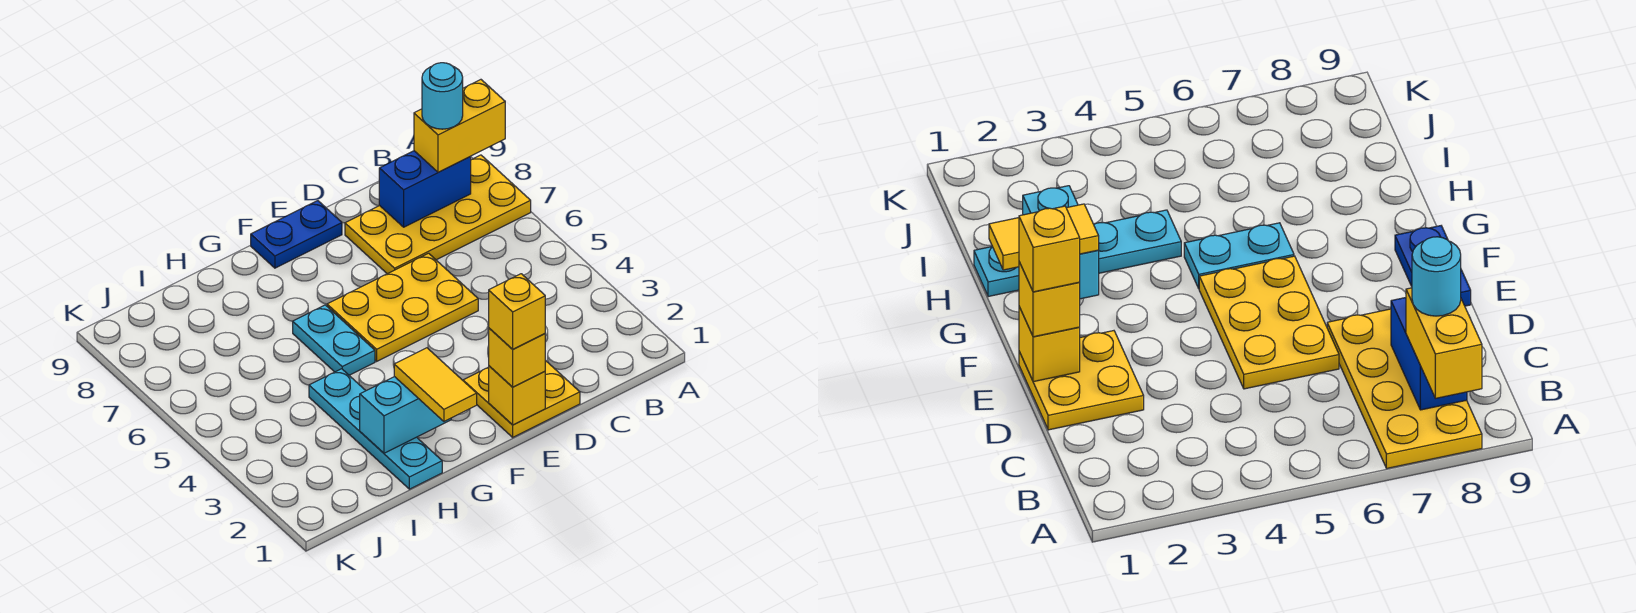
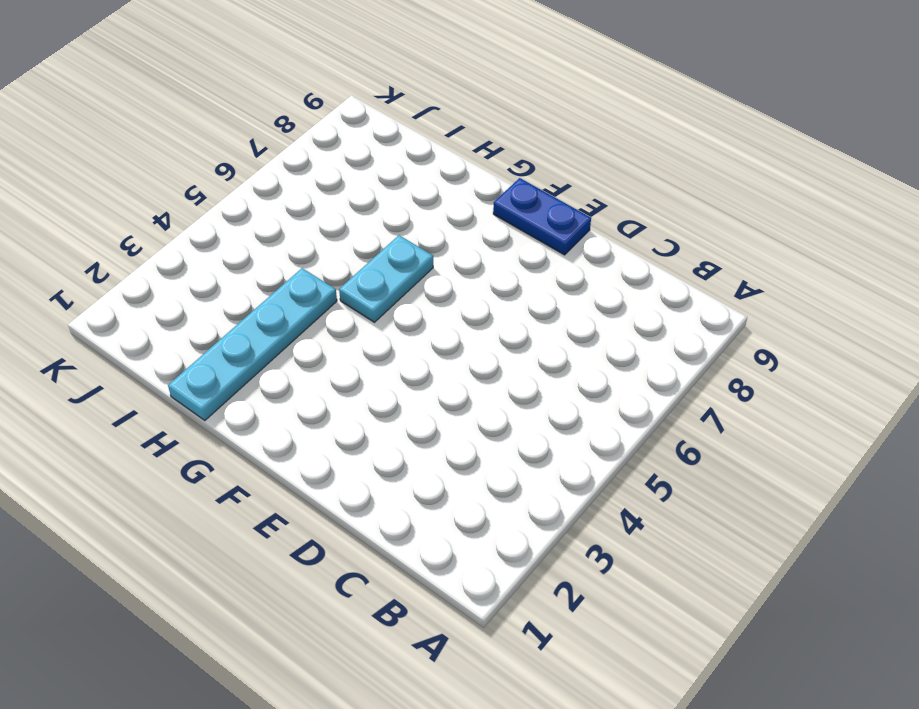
none -> yellow 2x4 plate [345,155,531,274]
none -> yellow 2x2 plate [463,360,580,437]
none -> yellow 2x3 plate [327,253,478,361]

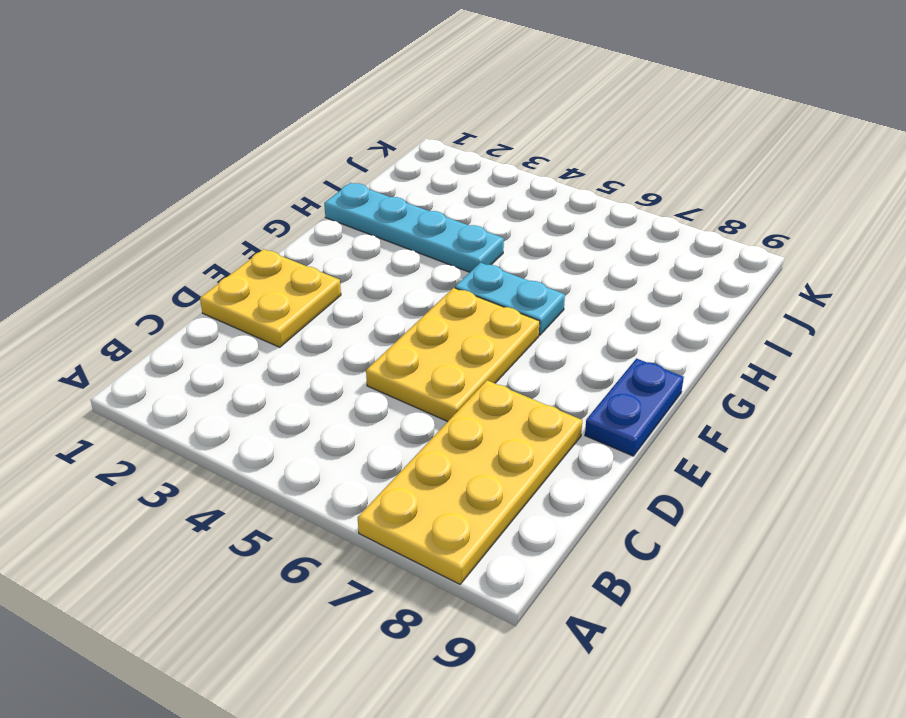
none -> blue 1x2 brick [379,151,471,227]
none -> yellow 1x1 brick [489,366,545,425]
none -> cyan 1x2 brick [360,377,451,453]

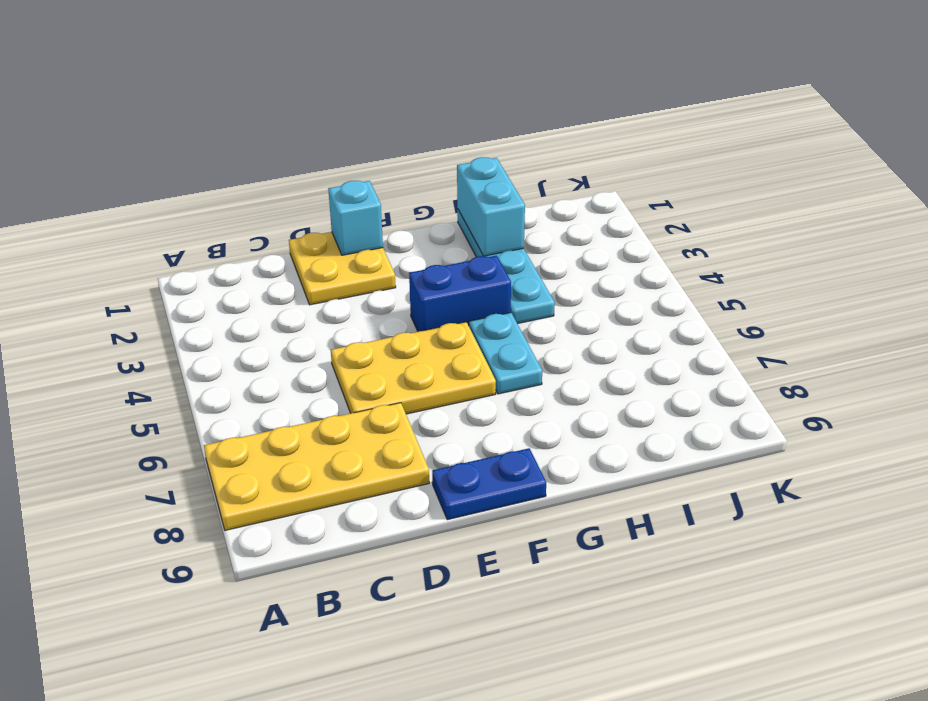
cyan 1x1 brick [328,181,383,255] -> yellow 1x1 brick [489,366,545,425]
blue 1x2 brick [409,256,511,332] -> blue 1x2 brick moved to [379,151,471,227]
cyan 1x2 brick [457,157,525,256] -> cyan 1x2 brick turned to [360,377,451,453]
none -> yellow 1x2 brick [414,80,505,172]
none -> yellow 1x1 brick [489,328,545,387]
none -> yellow 1x2 tile [394,348,477,421]

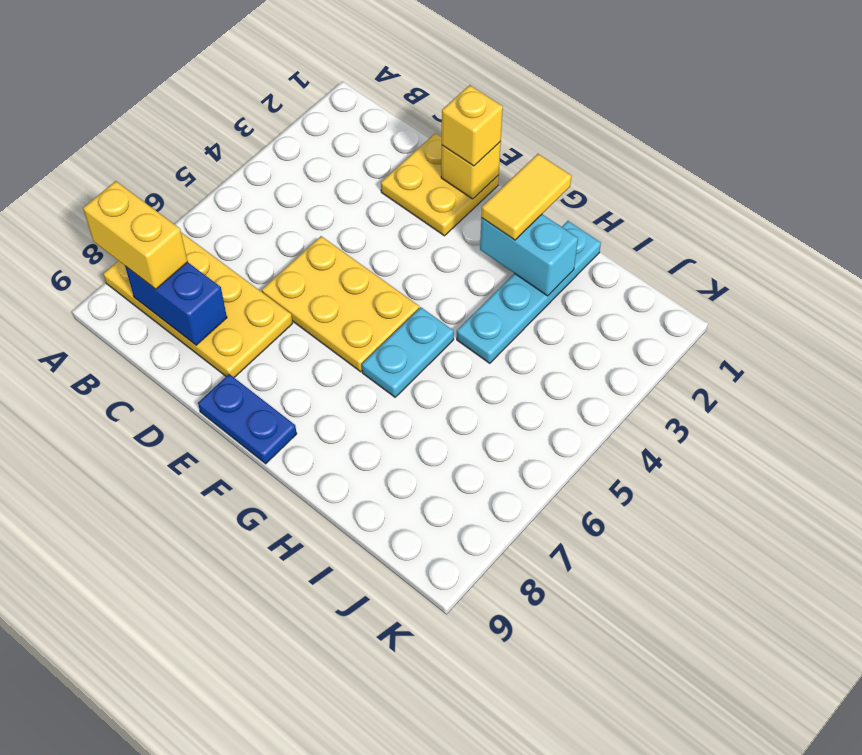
none -> cyan 1x1 round brick [422,63,463,129]
none -> yellow 1x1 brick [489,274,545,349]

